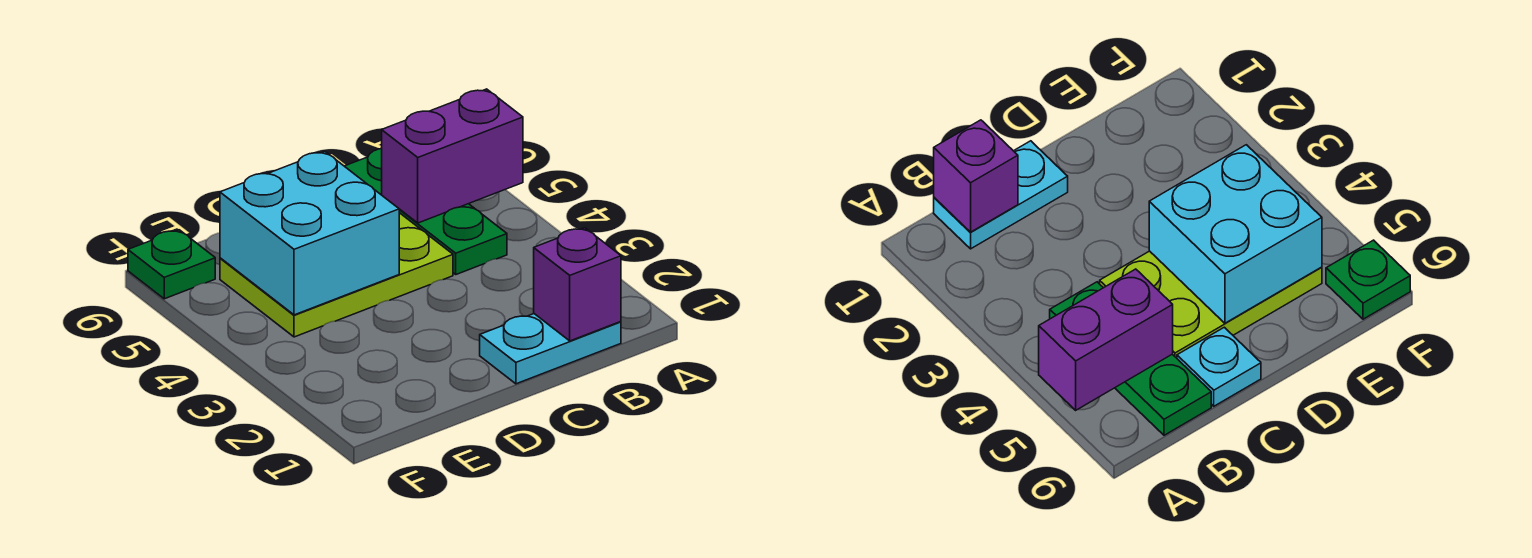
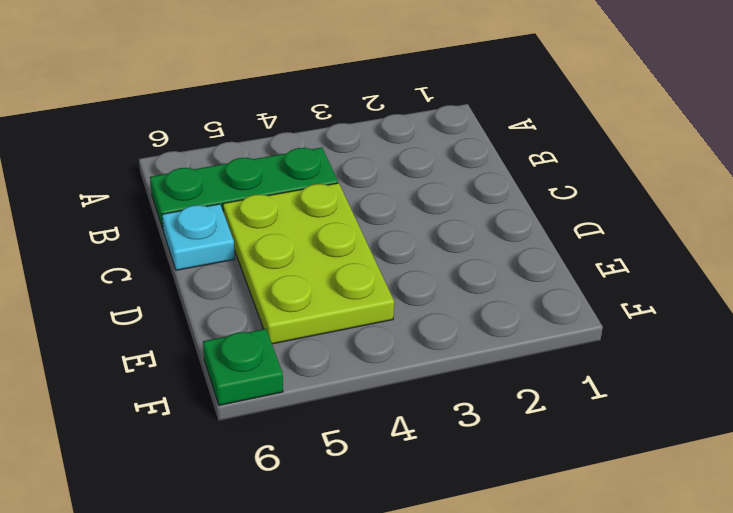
none -> cyan 1x2 plate [480,314,621,384]
none -> purple 1x2 brick [382,89,523,223]

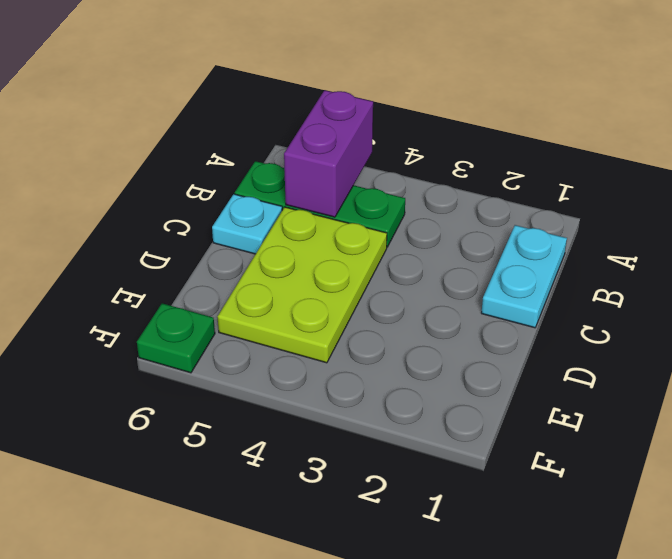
none -> purple 1x1 brick [534,228,621,341]
none -> cyan 2x2 brick [220,152,399,315]

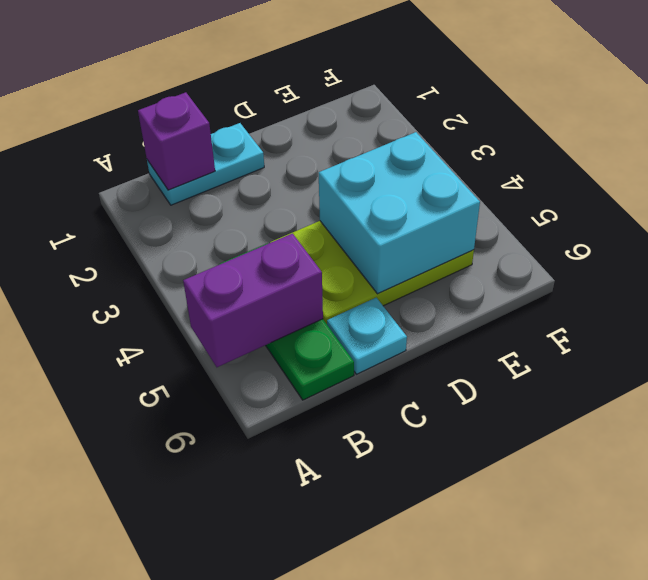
none -> green 1x1 plate [128,230,215,299]

